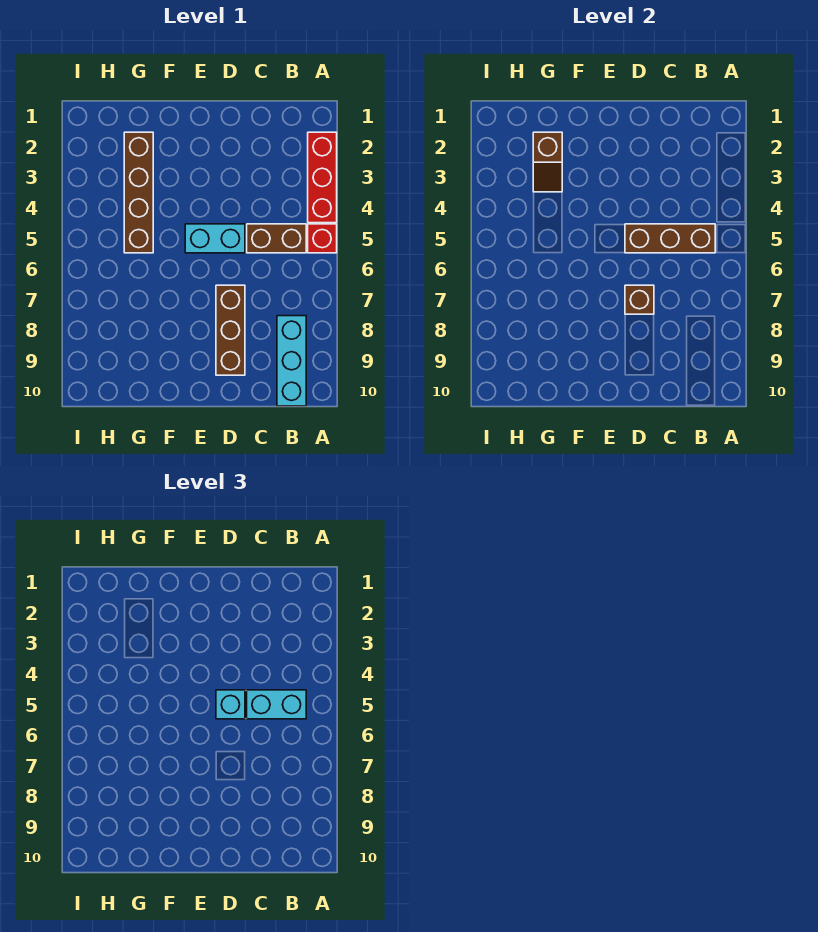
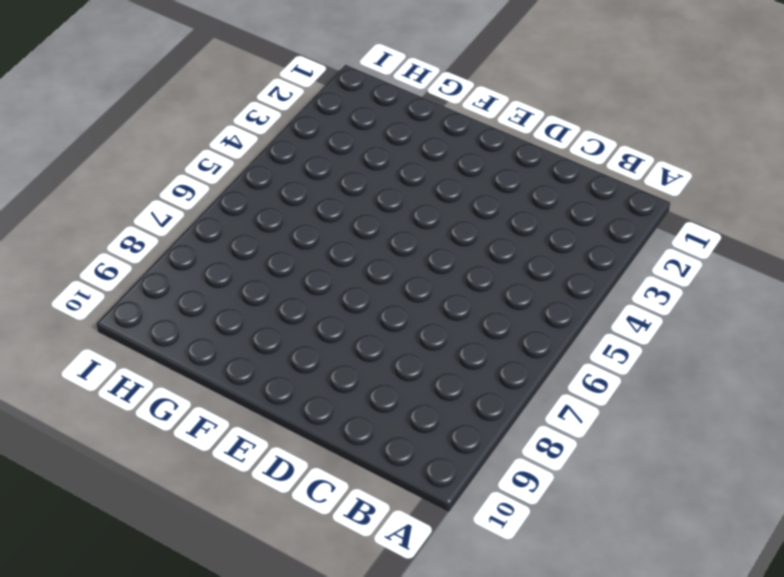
none -> red 1x3 brick [308,132,337,223]
none -> red 1x1 brick [308,224,337,253]
none -> brown 1x2 brick [247,224,306,253]

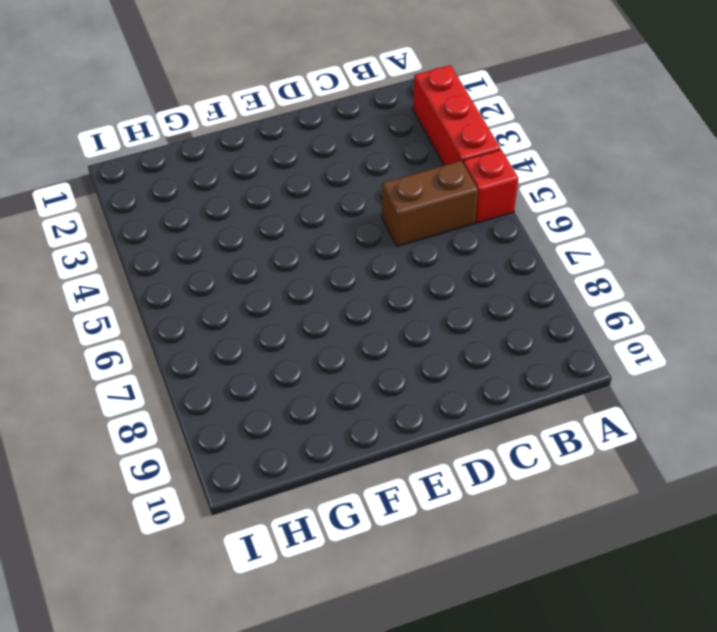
none -> cyan 1x3 brick [277,316,306,406]
none -> cyan 1x2 brick [185,224,245,253]
none -> brown 1x3 brick [216,285,245,375]

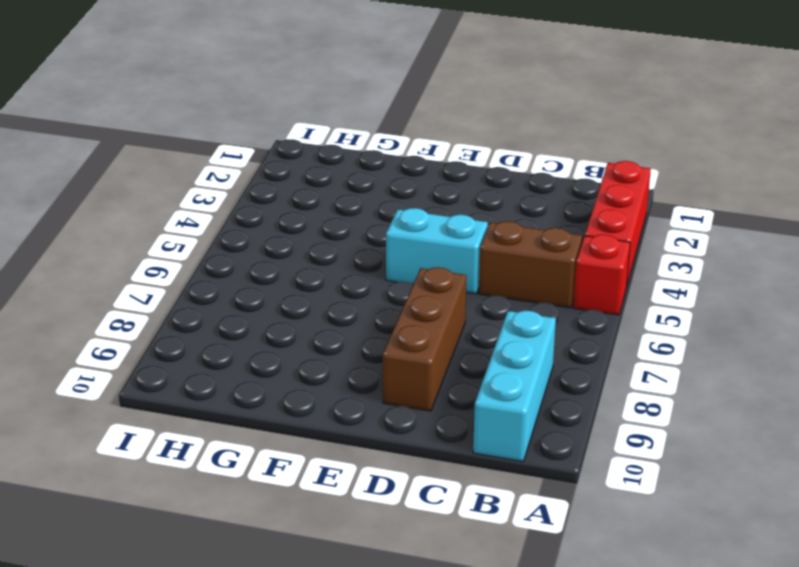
none -> brown 1x4 brick [124,132,153,253]
none -> brown 1x3 brick [625,224,715,253]
none -> brown 1x1 brick [625,285,654,314]

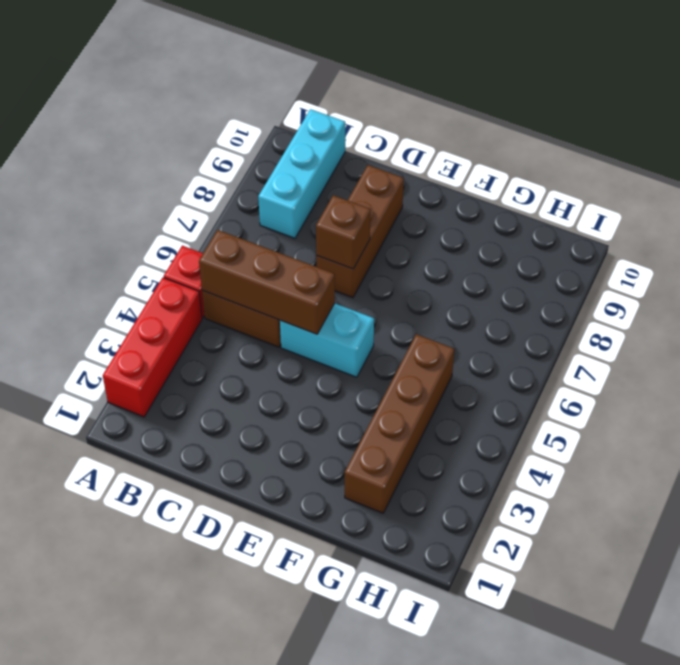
none -> brown 1x2 slope [533,132,562,192]
none -> cyan 1x2 brick [247,690,306,719]
none -> cyan 1x1 brick [216,690,245,719]

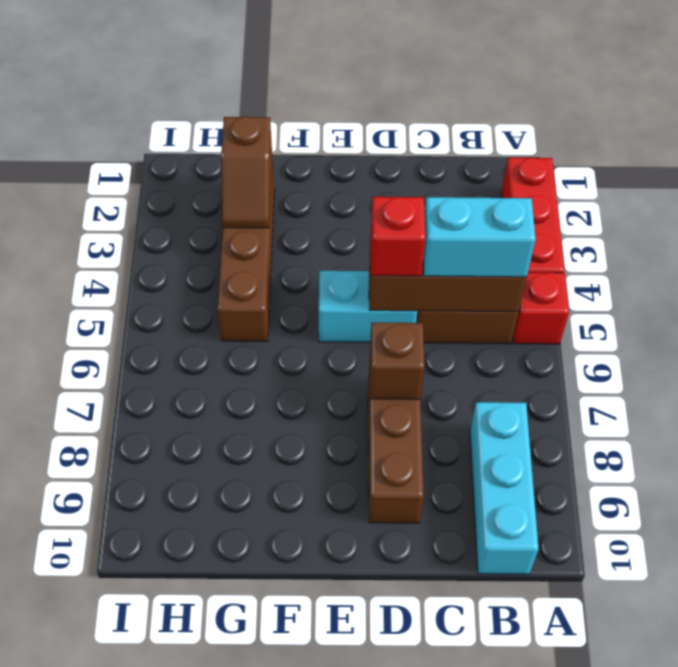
red 1x1 brick [371,197,425,276] -> cyan 1x1 brick [216,690,245,719]

